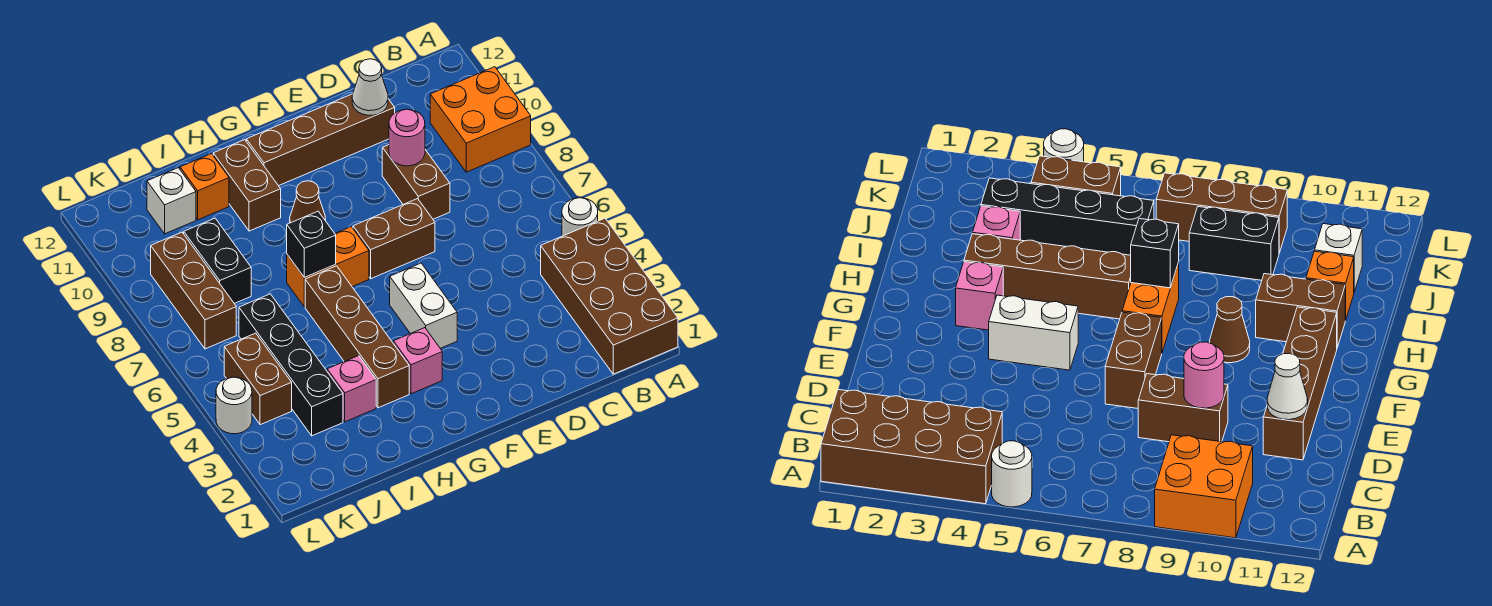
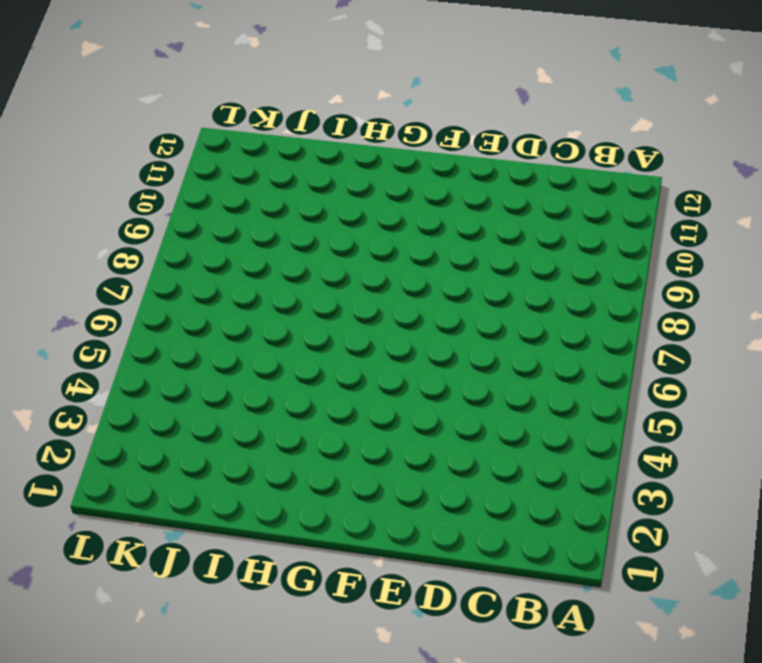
none -> brown 2x4 brick [541,218,678,374]
none -> white 1x1 round brick [562,198,598,236]
none -> orange 2x2 brick [430,67,531,172]

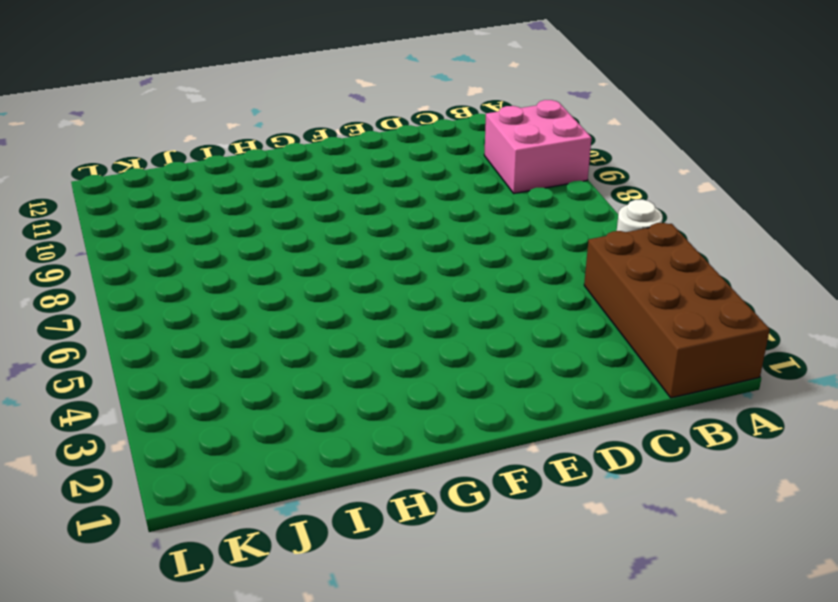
pink 2x2 brick [484,100,592,193] -> orange 2x2 brick [430,67,531,172]
none -> brown 1x2 brick [382,145,450,219]
none -> brown 1x4 brick [246,94,395,186]
none -> brown 1x2 brick [353,199,435,279]

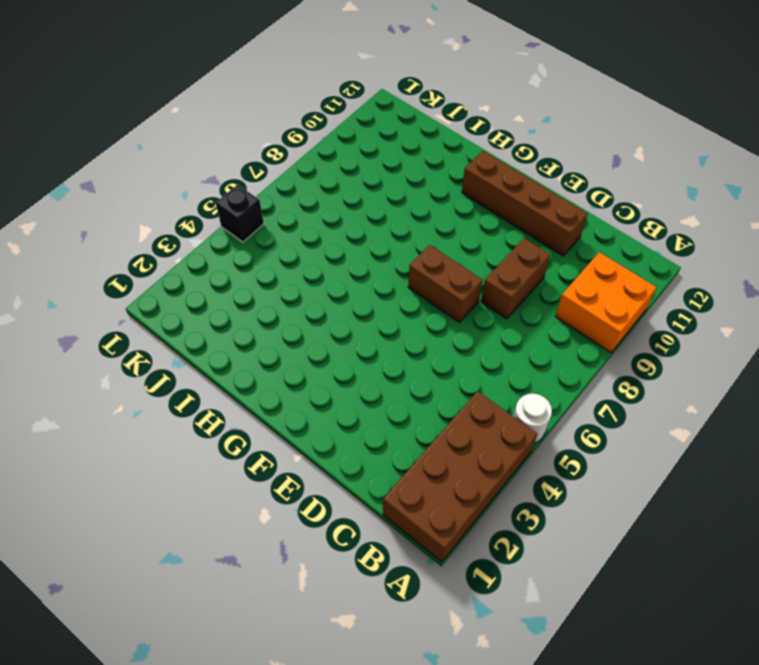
black 1x1 brick [216,185,264,242] -> black 1x1 brick moved to [287,211,336,278]
none -> white 1x2 brick [390,263,457,348]
none -> pink 1x1 brick [393,328,442,394]
none -> orange 1x2 brick [287,227,369,307]

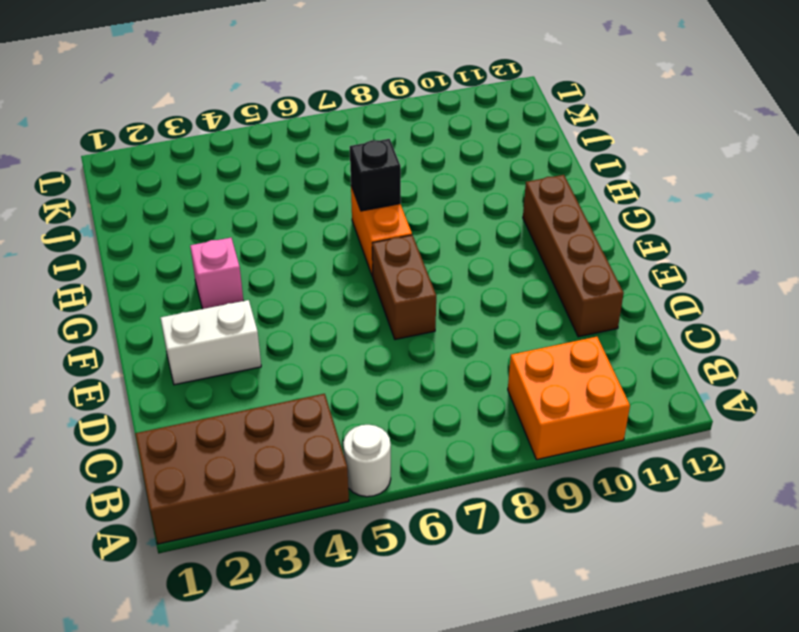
white 1x2 brick [161,300,261,385] -> white 1x2 brick moved to [390,263,457,348]
none -> brown 1x2 brick [382,145,450,219]
none -> brown 1x1 cone [290,181,326,223]
none -> brown 1x4 brick [305,266,409,408]

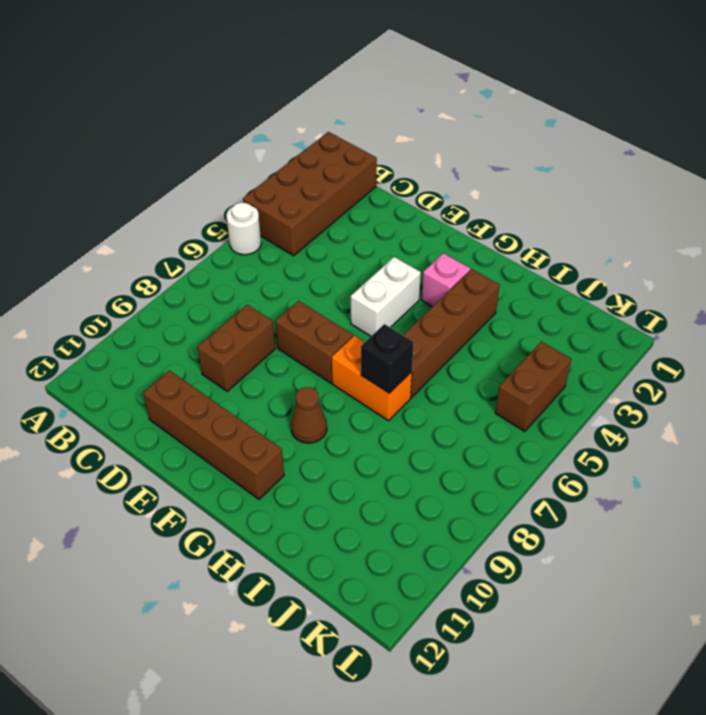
none -> orange 2x2 brick [430,67,531,172]
none -> brown 1x2 brick [213,140,281,231]
none -> pink 1x1 brick [327,356,376,422]

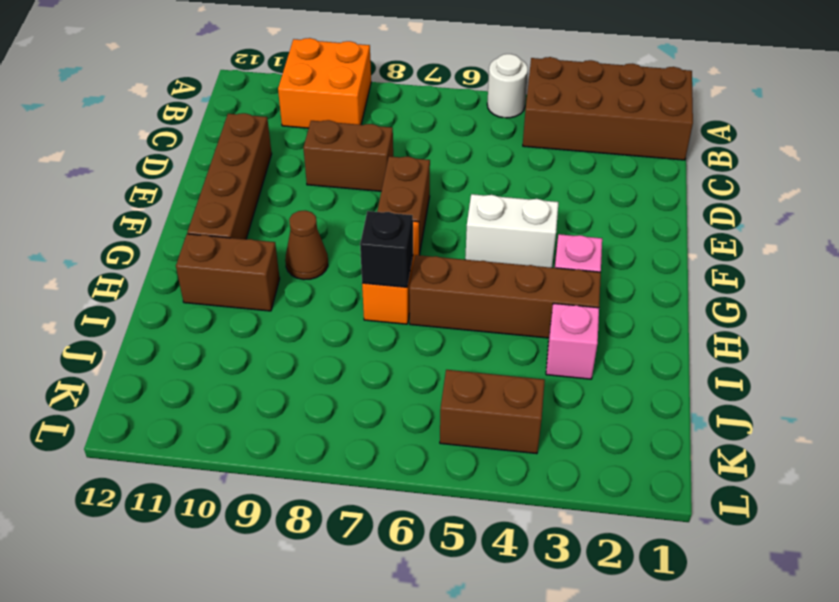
none -> orange 1x1 brick [180,154,229,220]
none -> black 1x4 brick [239,294,343,436]
none -> black 1x2 brick [184,218,251,304]

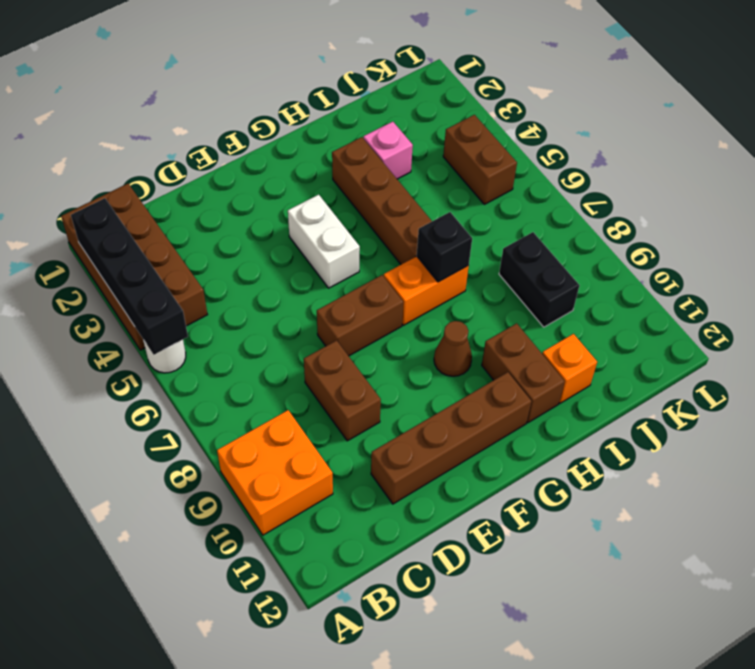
black 1x4 brick [71,198,188,355] -> black 1x4 brick moved to [239,294,343,436]
none -> pink 1x1 brick [393,328,442,394]
none -> white 1x1 brick [147,168,196,234]
none -> brown 1x3 brick [151,232,236,349]

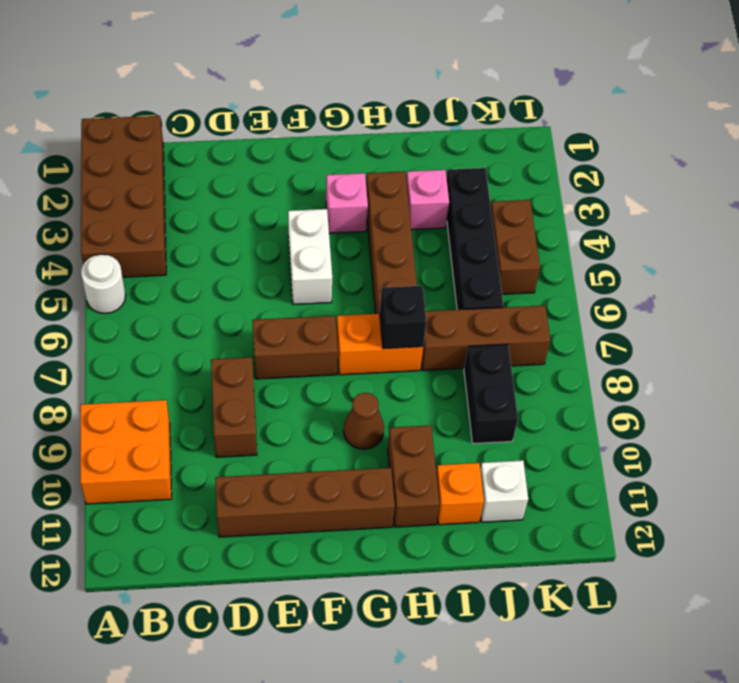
brown 1x3 brick [422,305,550,371] -> brown 1x3 brick turned to [151,232,236,349]
none -> white 1x1 round brick [216,377,252,434]
none -> pink 1x1 round brick [389,109,425,166]
none -> white 1x1 cone [352,59,388,115]

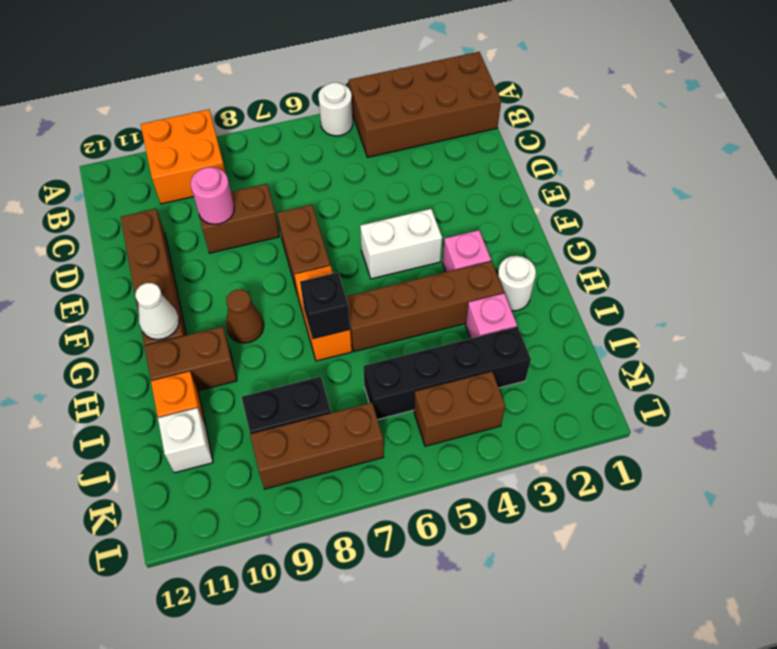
white 1x1 cone [135,283,179,340] -> white 1x1 cone moved to [352,59,388,115]
white 1x1 round brick [498,256,536,311] -> white 1x1 round brick moved to [216,377,252,434]

